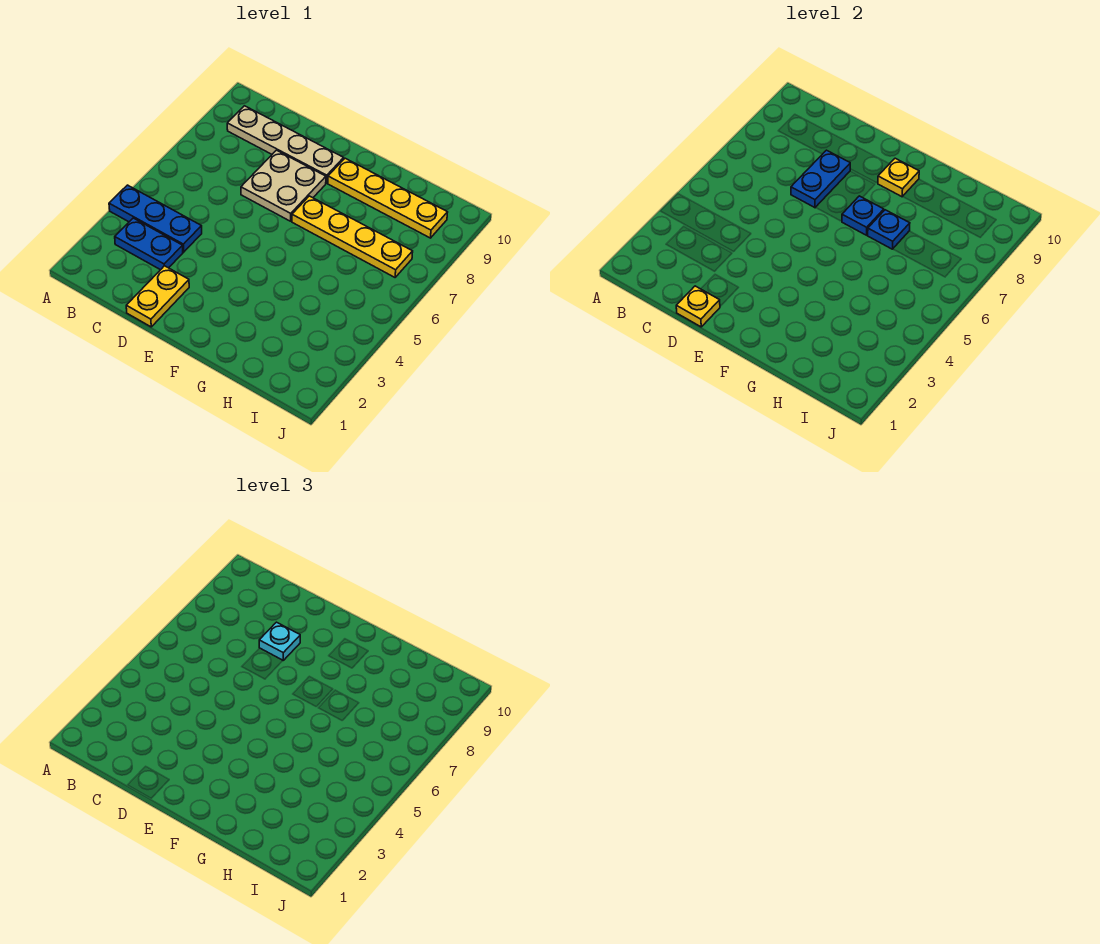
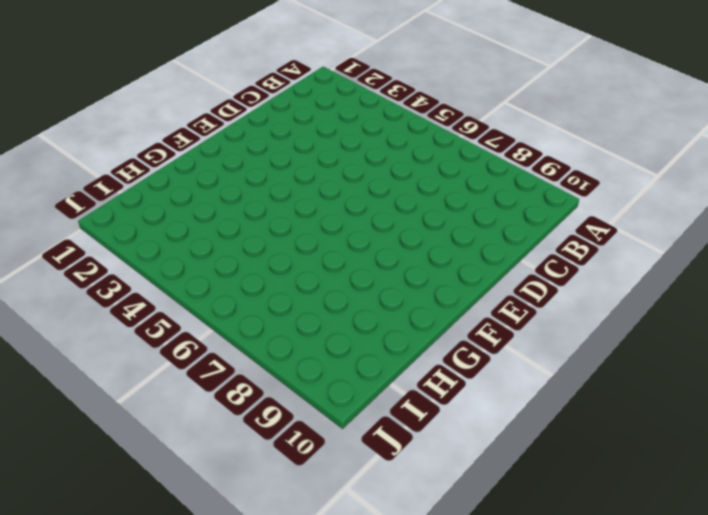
none -> blue 1x3 plate [109,185,202,252]
none -> blue 1x2 plate [115,218,183,270]
none -> tan 1x4 plate [227,106,344,183]

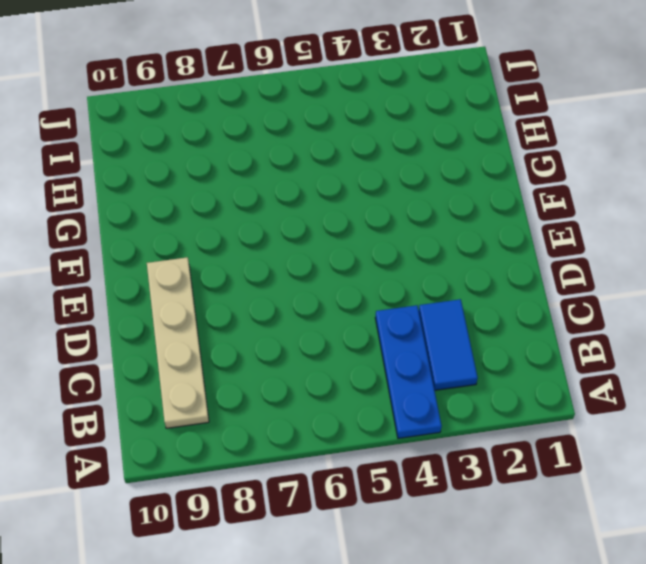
blue 1x2 tile [419,299,478,390] -> blue 1x2 plate [115,218,183,270]
none -> yellow 1x2 plate [126,266,189,327]
none -> tan 2x2 plate [241,150,326,221]
none -> yellow 1x4 plate [292,196,413,277]

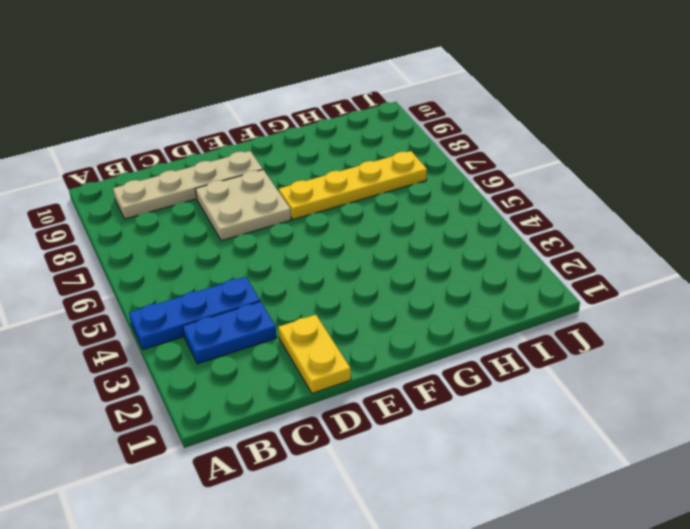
none -> yellow 1x4 plate [328,158,448,238]
none -> yellow 1x1 plate [676,286,720,327]
none -> blue 1x2 plate [791,150,850,208]

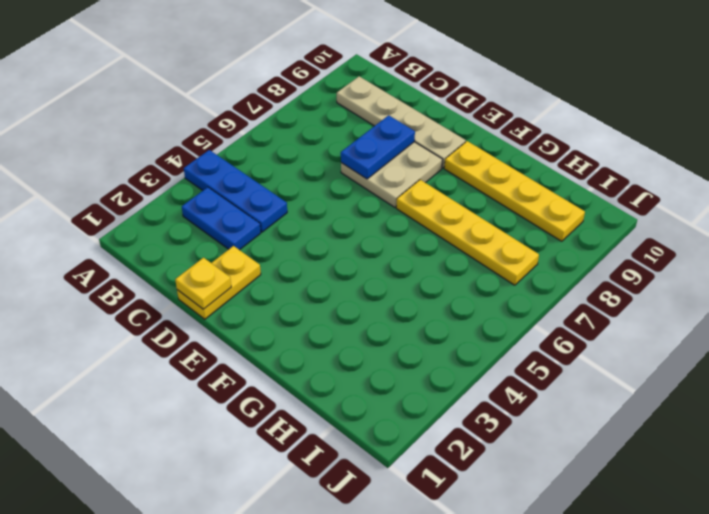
none -> blue 1x1 plate [842,196,884,235]
none -> yellow 1x1 plate [878,158,919,197]
none -> blue 1x1 plate [867,210,910,249]

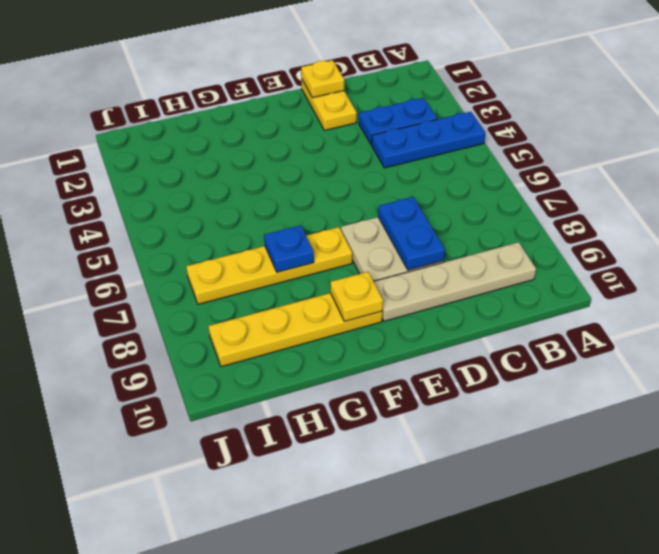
none -> blue 1x1 plate [842,196,884,235]
none -> cyan 1x1 plate [259,622,300,660]

